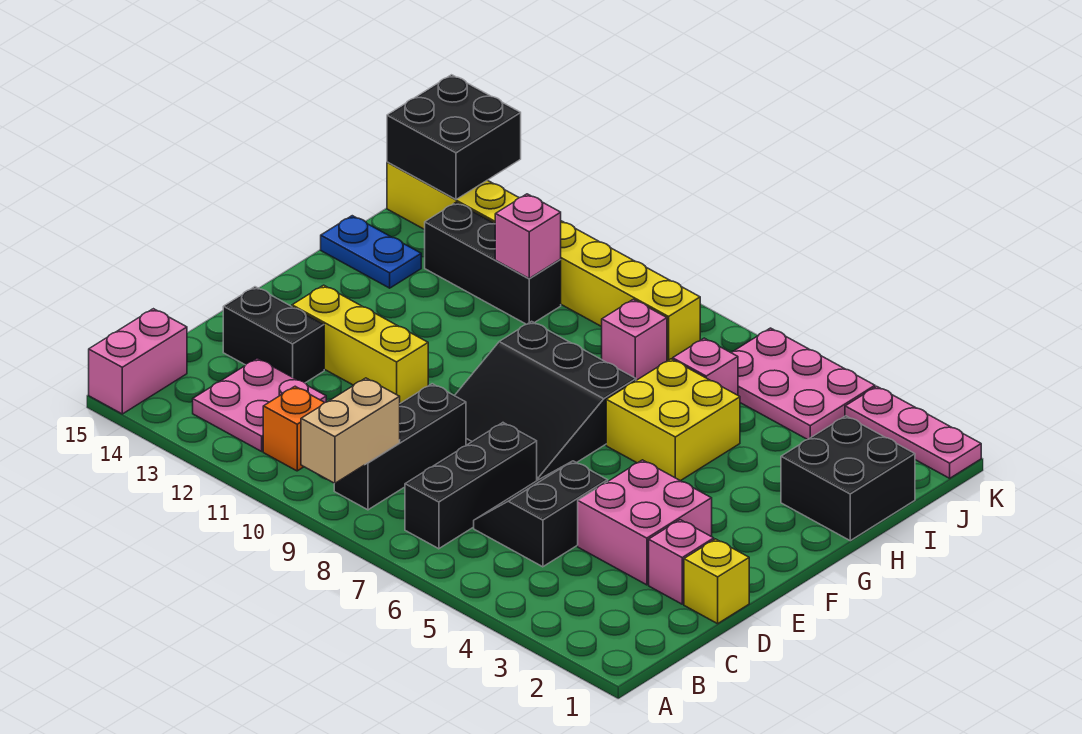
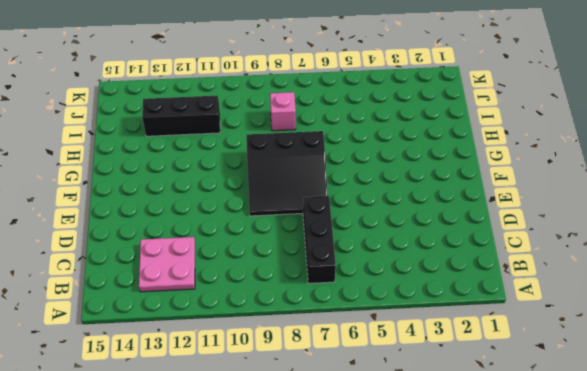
none -> pink 1x2 brick [89,309,187,414]
none -> black 1x3 brick [334,384,466,510]
none -> orange 1x1 brick [263,386,325,471]

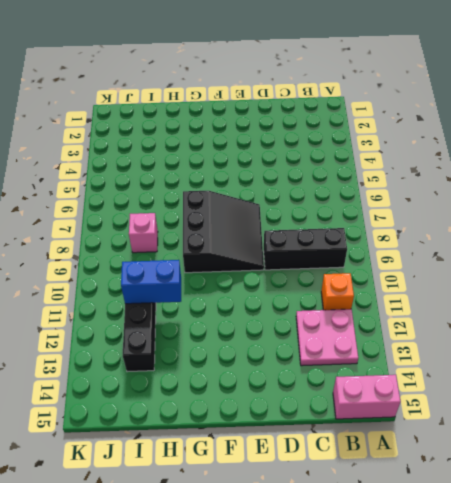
blue 1x2 brick [121,260,181,304] -> pink 1x1 brick [495,194,561,279]
none -> black 1x3 brick [405,423,537,549]
none -> black 2x2 slope [474,461,608,567]
none -> yellow 1x1 brick [684,539,749,624]

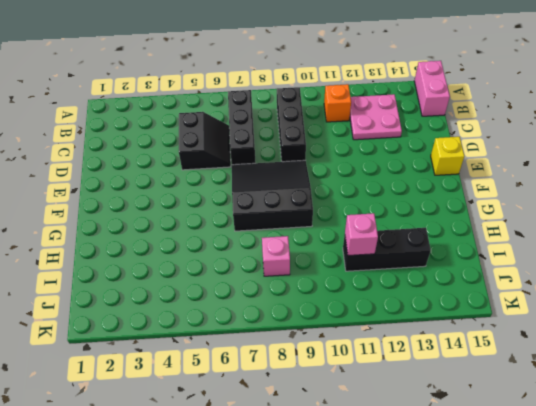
yellow 1x1 brick [431,137,464,175] -> yellow 1x1 brick moved to [684,539,749,624]
none -> pink 1x1 brick [649,520,714,604]
none -> pink 2x2 brick [578,460,712,585]
none -> black 1x2 brick [223,287,324,383]

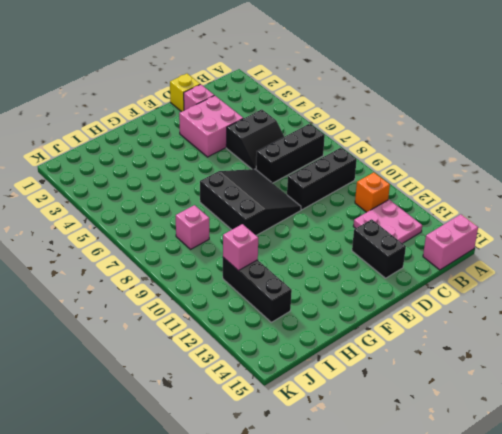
none -> yellow 1x3 brick [292,285,428,403]
none -> yellow 2x2 brick [606,359,740,481]
none -> black 2x2 brick [781,416,915,541]

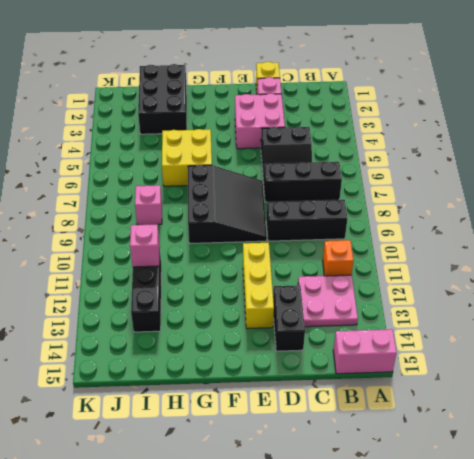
black 2x3 brick [138,64,187,134] -> black 2x2 brick [781,416,915,541]
none -> blue 1x2 plate [321,216,421,288]
none -> pink 1x1 brick [673,338,738,395]
none -> pink 2x3 plate [731,328,875,440]

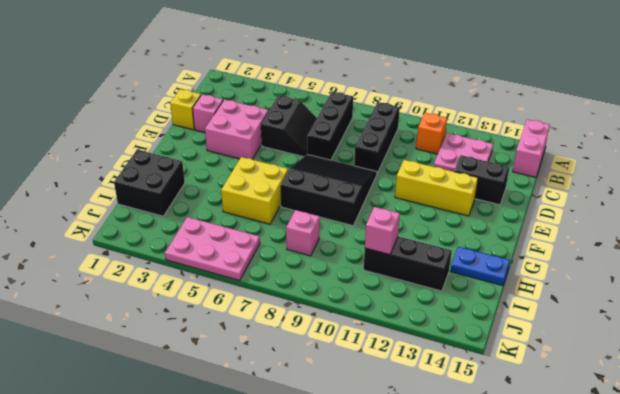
none -> pink 1x1 brick [673,338,738,395]
none -> yellow 1x8 brick [387,162,700,361]
none -> pink 1x3 plate [845,386,981,478]

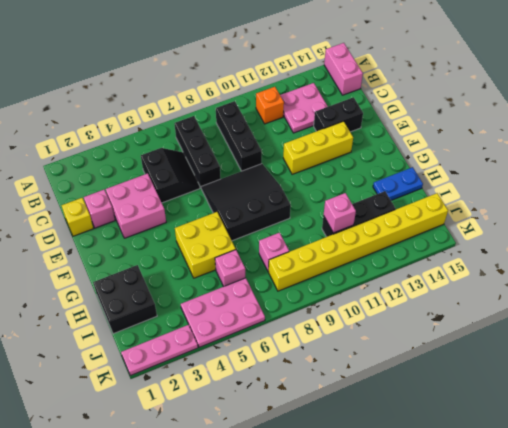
none -> tan 1x2 brick [301,378,400,484]
none -> black 2x2 brick [387,75,521,199]

